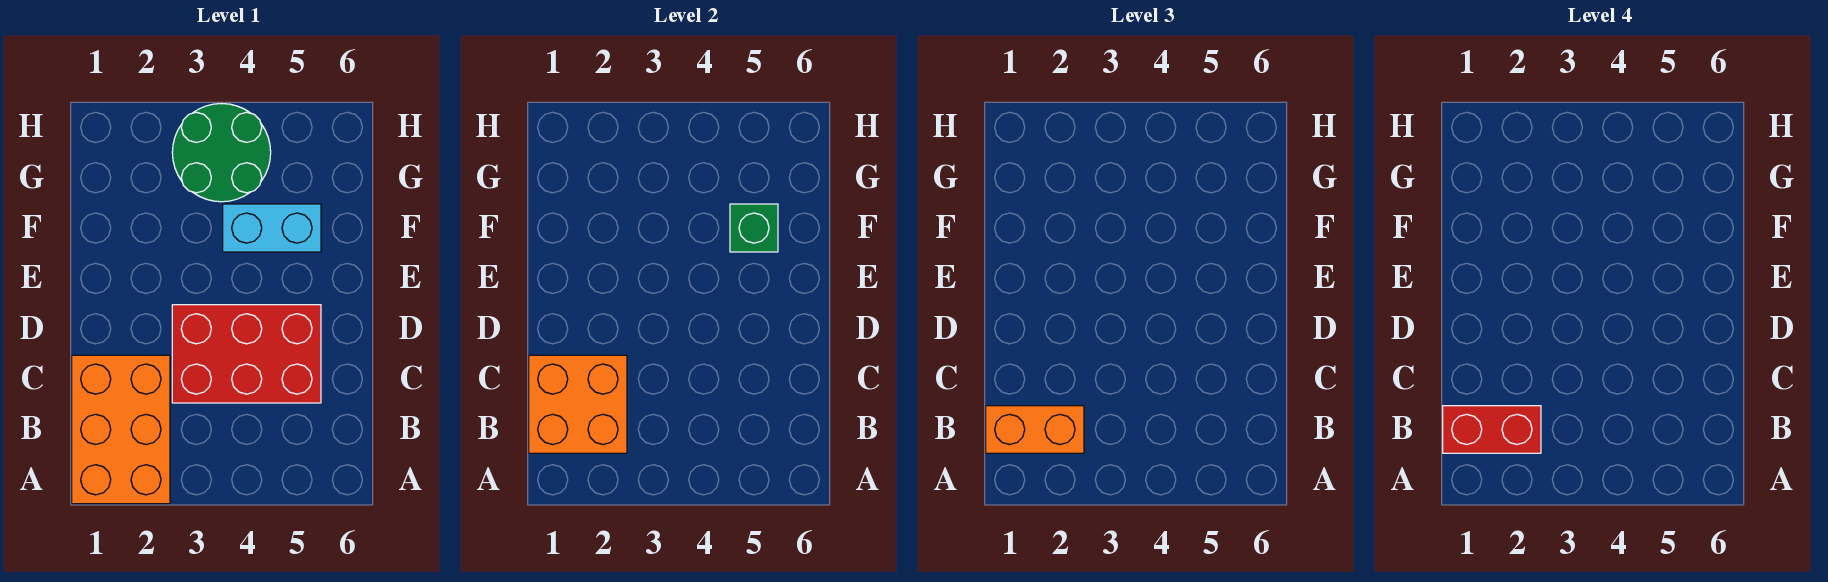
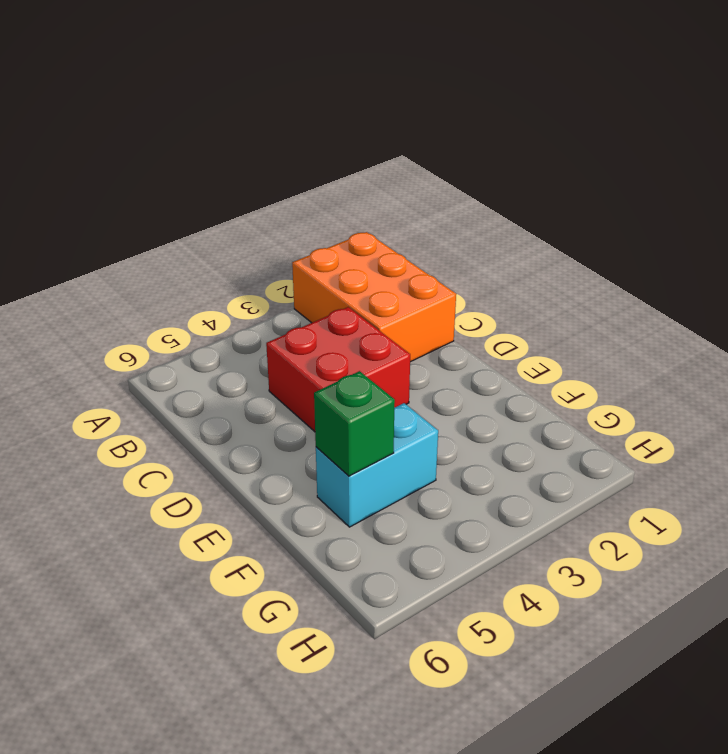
red 2x2 brick [266,307,410,432] -> red 2x3 brick [172,305,321,403]
none -> green 2x2 round brick [172,104,271,202]
none -> orange 2x2 brick [529,355,627,453]

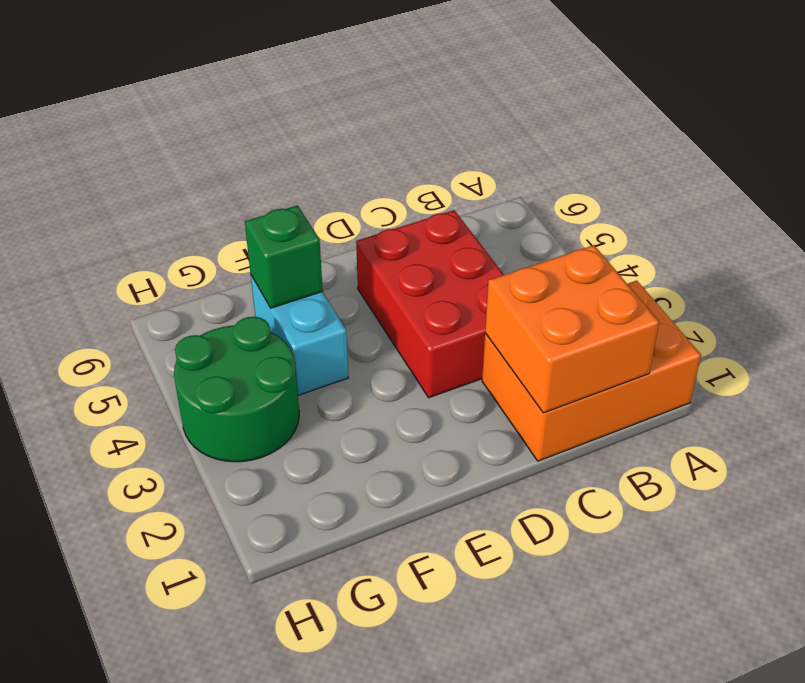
none -> orange 1x2 brick [986,406,1084,453]
none -> red 1x2 brick [1443,406,1541,453]

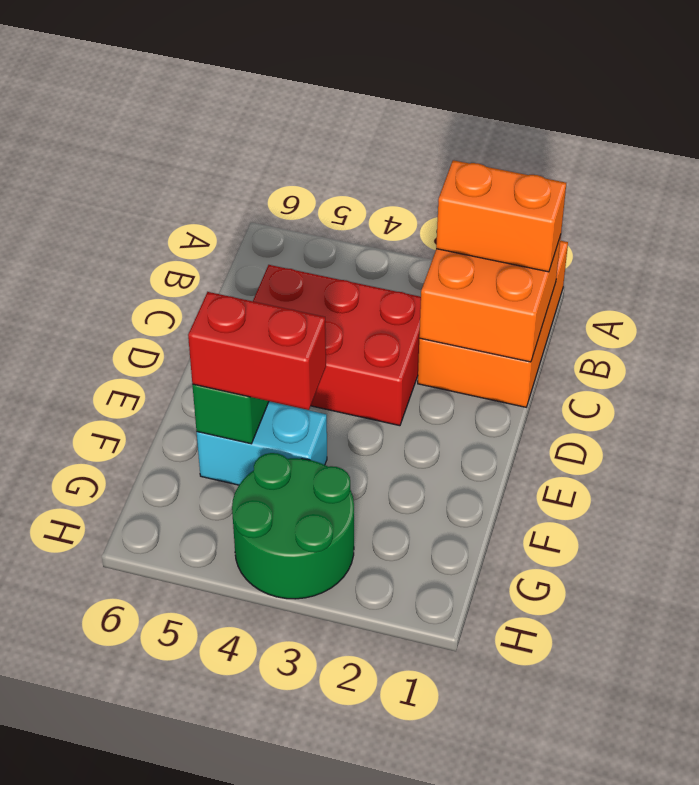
red 1x2 brick [188,292,326,410] -> red 1x2 brick moved to [1443,406,1541,453]

